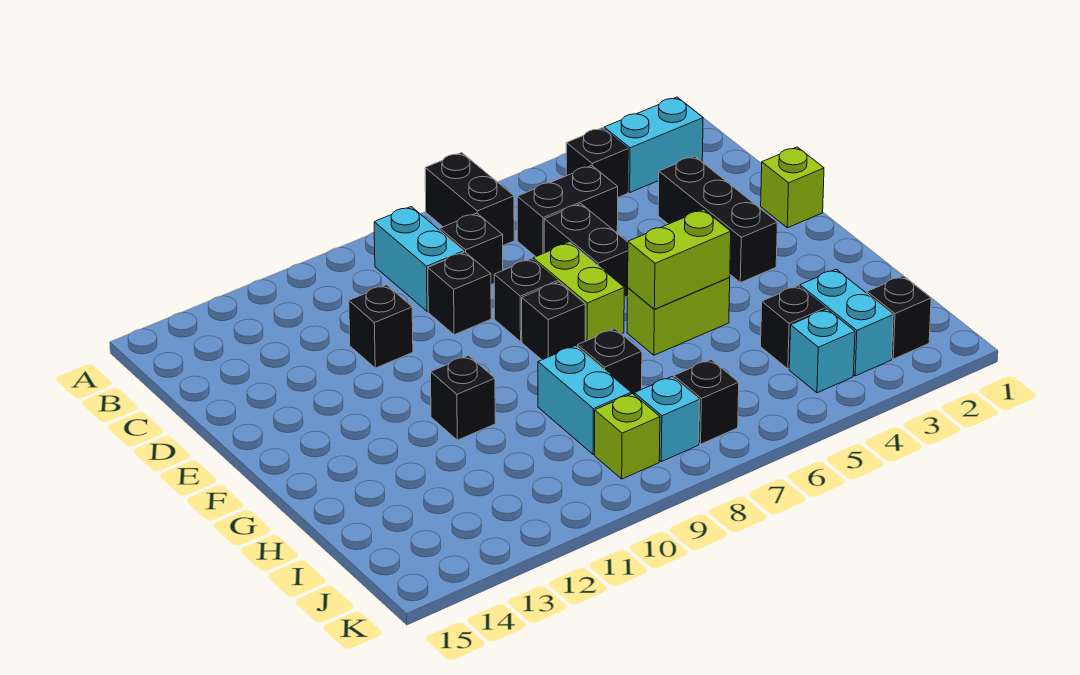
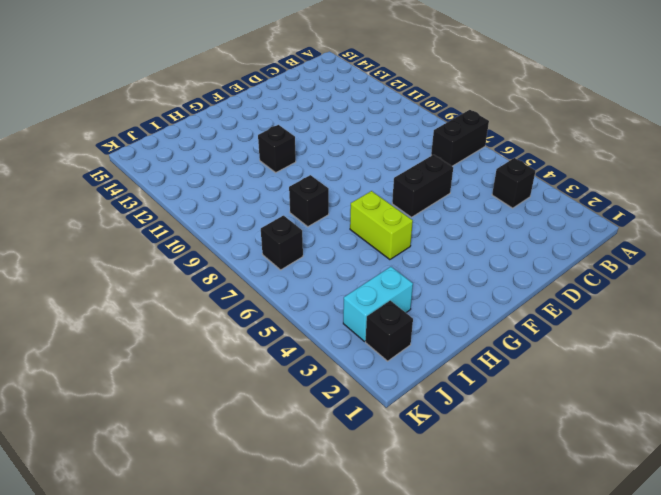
none -> cyan 1x2 brick [604,97,703,192]
none -> cyan 1x2 brick [374,207,464,311]
none -> black 1x2 brick [517,165,618,257]

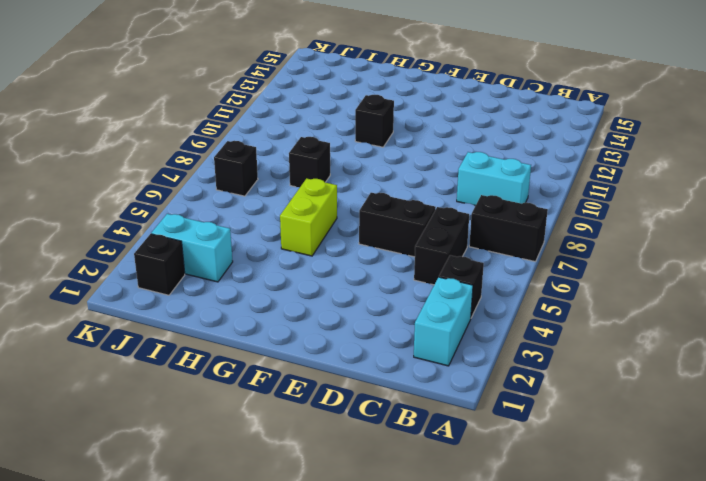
none -> black 1x1 brick [440,213,503,285]
none -> black 1x3 brick [658,156,777,283]
none -> black 1x1 brick [428,252,491,335]

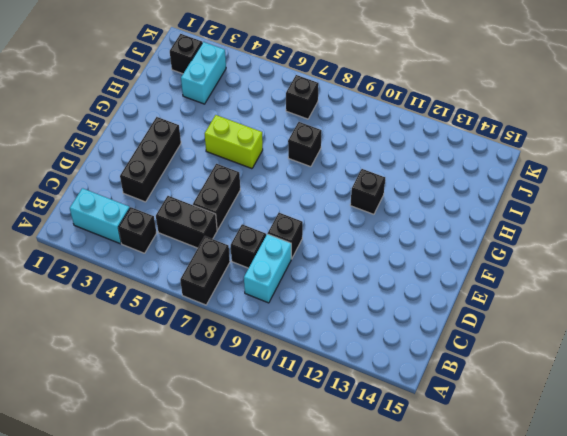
none -> black 1x1 brick [349,285,413,368]
none -> lime 1x1 brick [761,147,824,228]
none -> lime 1x2 brick [533,243,624,341]

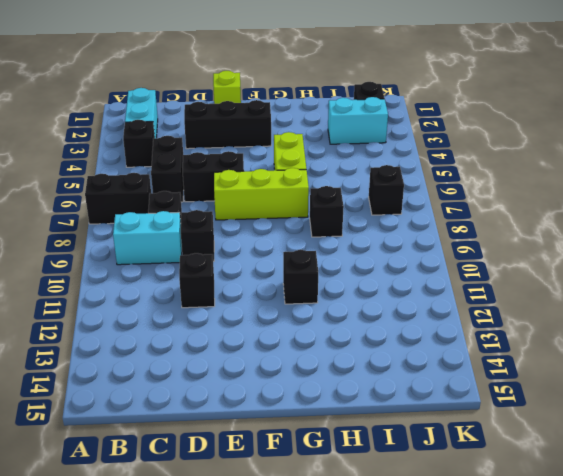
lime 1x3 brick [214,168,309,220] -> lime 1x2 brick [533,243,624,341]
none -> black 1x1 brick [494,259,558,341]
none -> black 1x1 brick [522,282,585,360]
none -> cyan 1x2 brick [538,346,631,454]

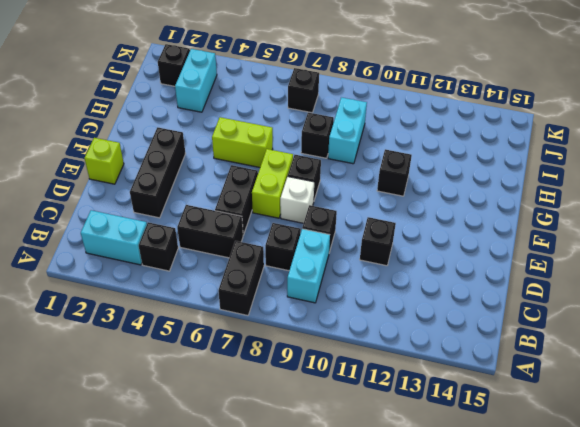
white 1x1 brick [280,177,314,223] -> black 1x1 brick [494,259,558,341]
none -> black 1x1 brick [761,286,826,369]
none -> cyan 1x1 brick [789,309,855,393]
none -> cyan 1x1 brick [634,377,700,462]

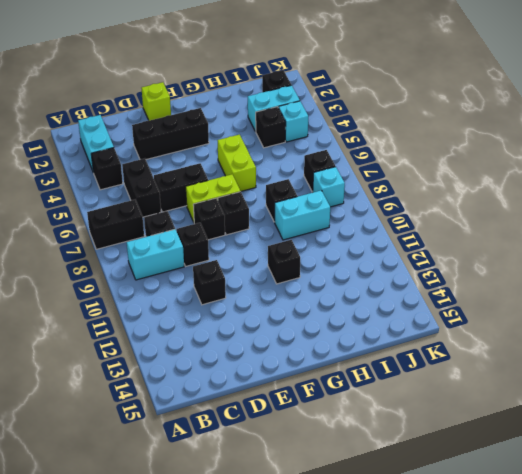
none -> lime 1x1 brick [595,394,660,479]
none -> lime 1x2 brick [628,210,731,309]

